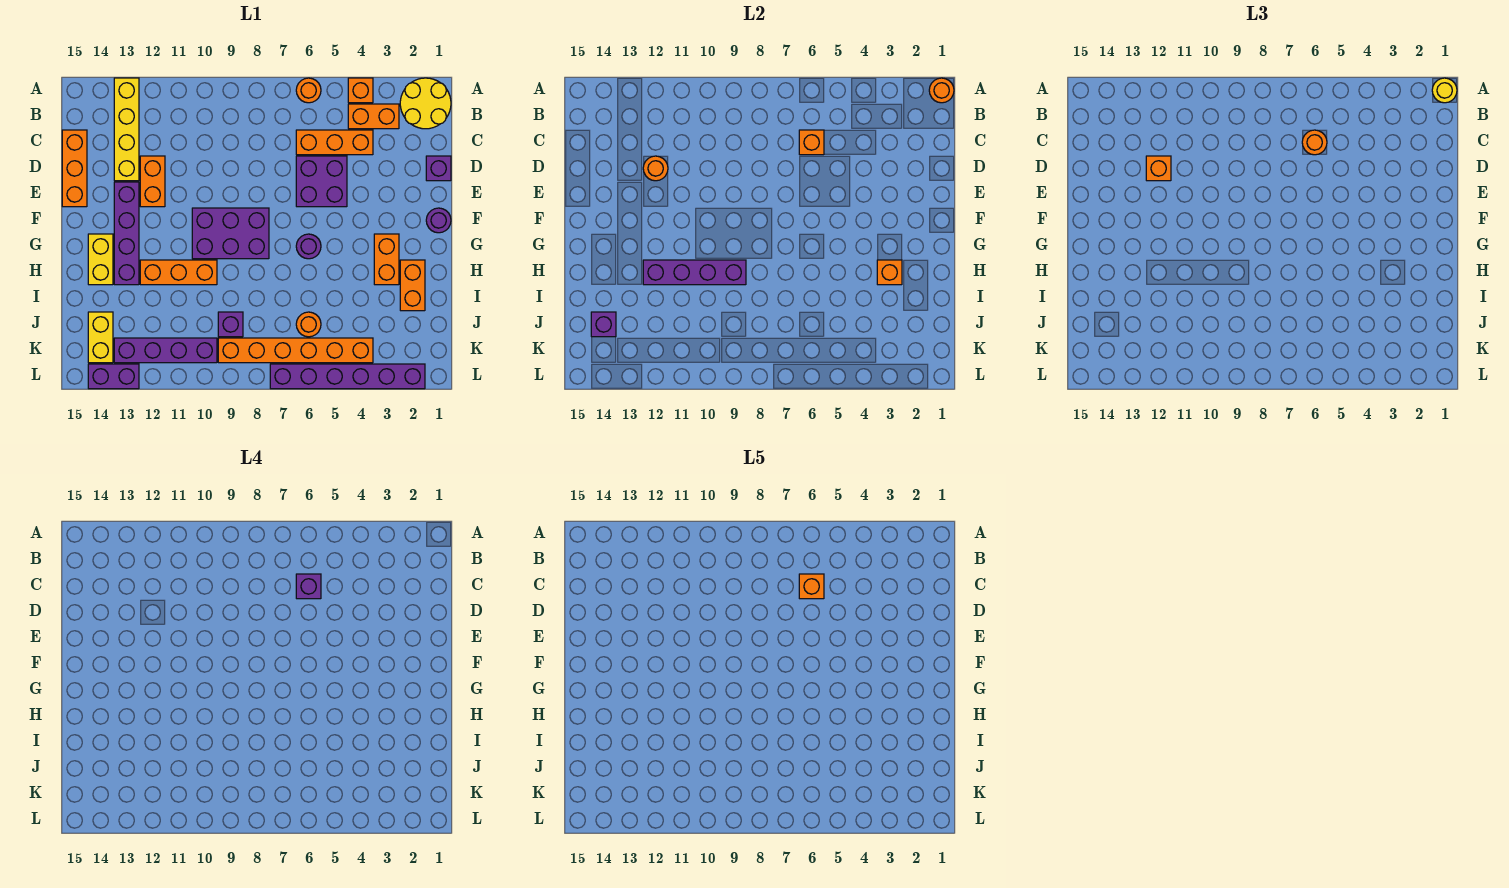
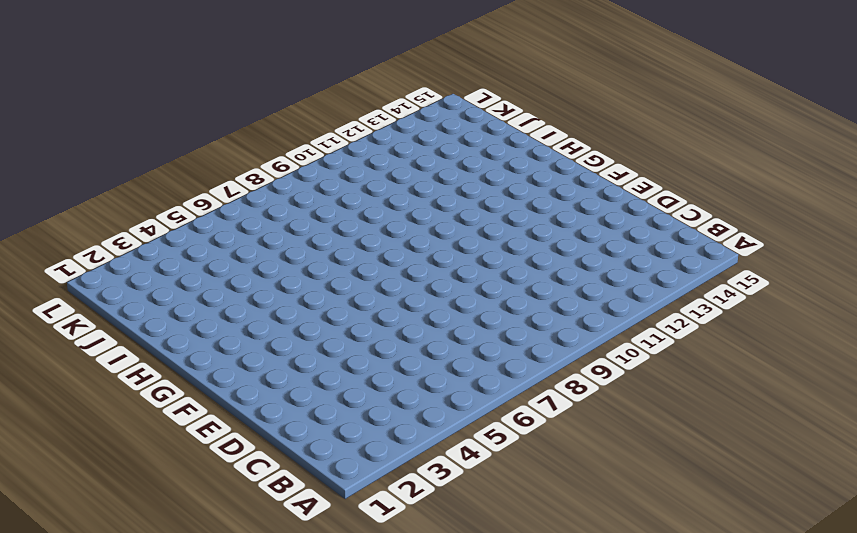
none -> yellow 2x2 round brick [400,78,451,129]
none -> orange 1x1 brick [348,78,373,103]
none -> orange 1x1 round brick [296,78,321,103]
none -> yellow 1x4 brick [114,78,139,181]

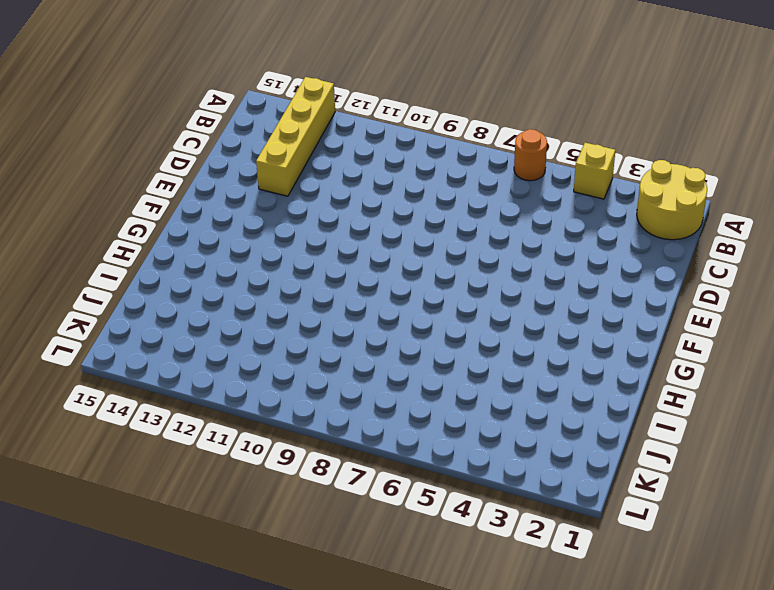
yellow 1x1 brick [574,143,615,199] -> orange 1x1 brick [348,78,373,103]
none -> orange 1x2 brick [348,104,399,129]
none -> orange 1x3 brick [296,130,373,155]
none -> orange 1x3 brick [62,130,87,207]
none -> purple 1x1 brick [426,156,451,181]

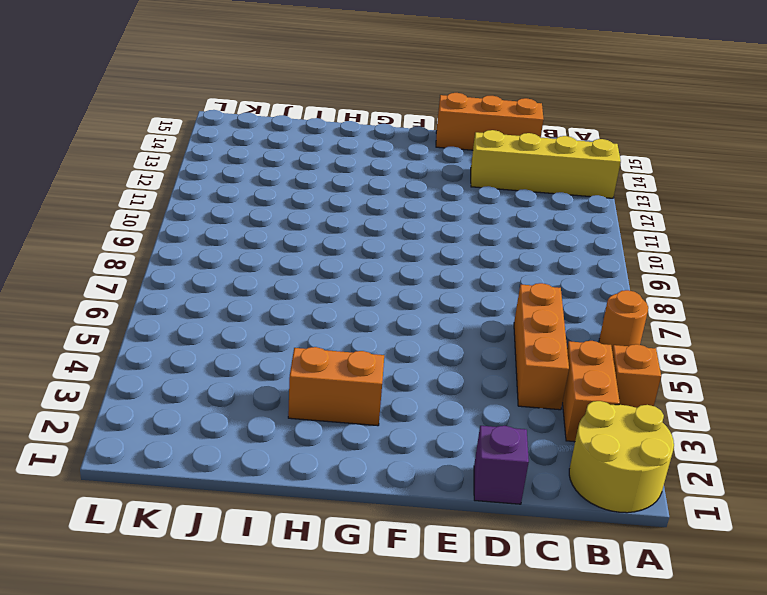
none -> purple 2x2 brick [296,156,347,207]
none -> orange 1x2 brick [140,156,165,207]
none -> purple 1x4 brick [114,182,139,285]
none -> purple 1x1 round brick [426,208,451,233]

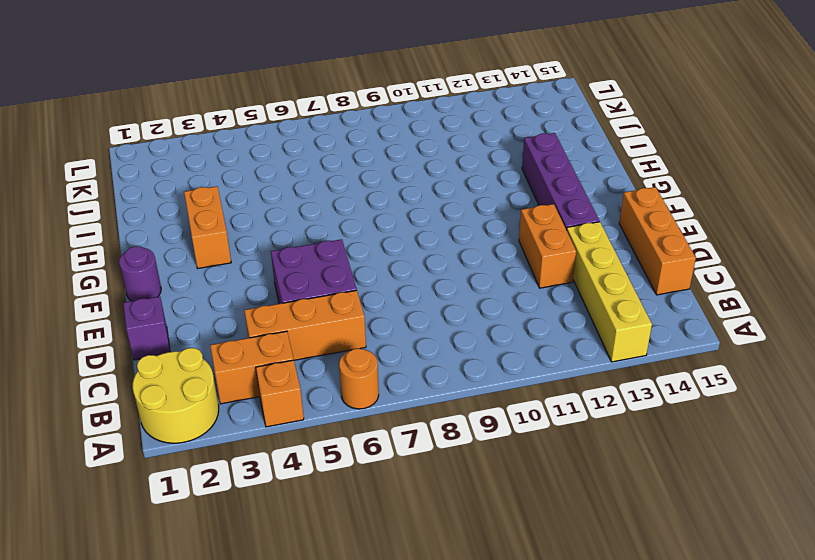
none -> purple 2x3 brick [192,208,269,259]
none -> purple 1x1 round brick [296,234,321,259]
none -> yellow 1x2 brick [88,234,113,285]
none -> orange 1x2 brick [400,260,425,311]

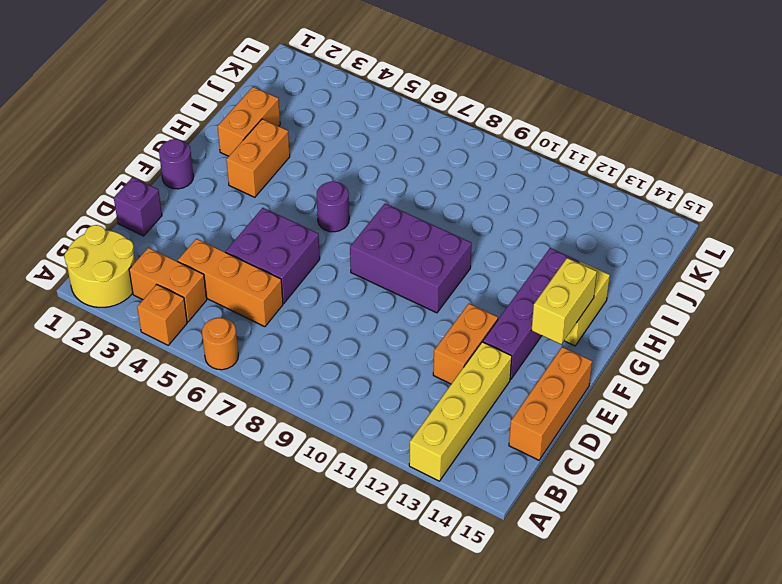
yellow 1x2 brick [532,258,597,344] -> yellow 1x2 brick moved to [88,312,113,363]
none -> orange 1x3 brick [140,260,217,285]
none -> orange 1x1 round brick [296,312,321,337]
none -> purple 1x1 brick [218,312,243,337]
none -> orange 1x6 brick [218,338,373,363]

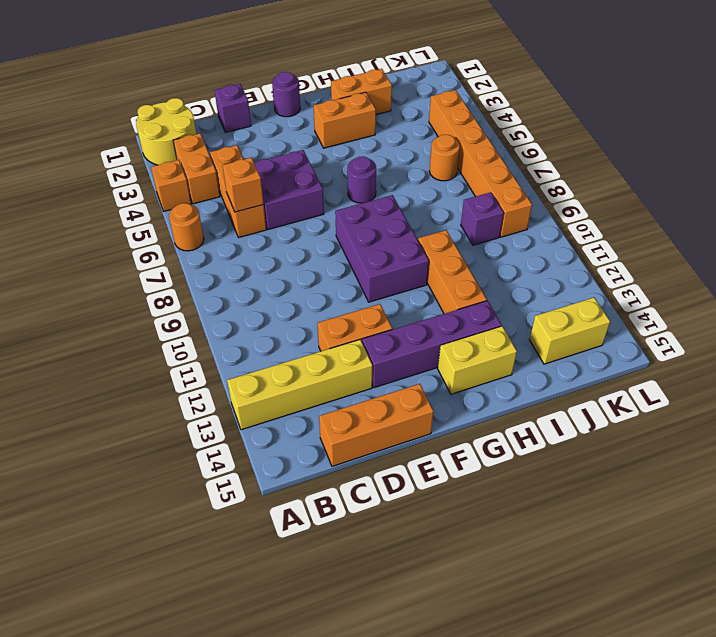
none -> purple 1x4 brick [114,338,217,363]
none -> purple 1x6 brick [270,364,425,389]
none -> purple 1x2 brick [88,364,139,389]
none -> orange 1x1 round brick [929,78,954,103]

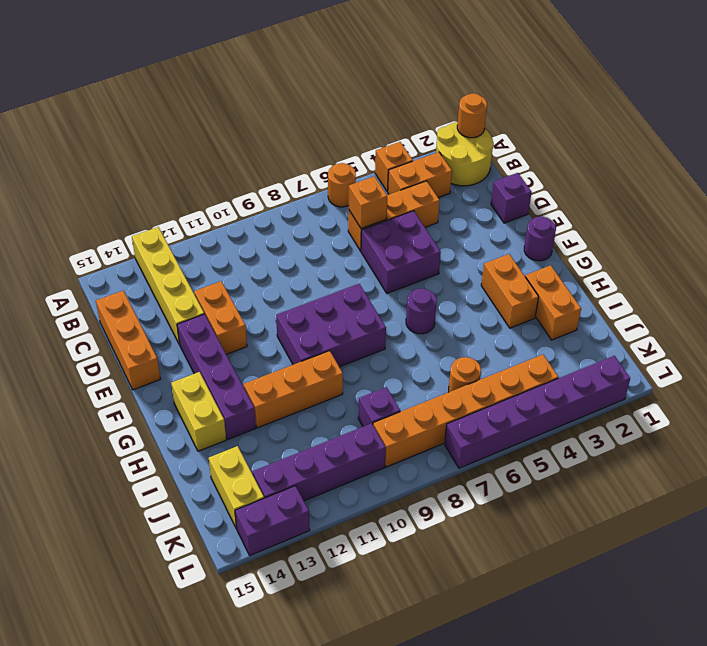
none -> orange 1x1 round brick [643,156,668,181]
none -> orange 1x1 brick [877,260,902,285]
none -> purple 1x4 brick [643,260,746,285]
none -> purple 1x1 brick [591,312,616,337]

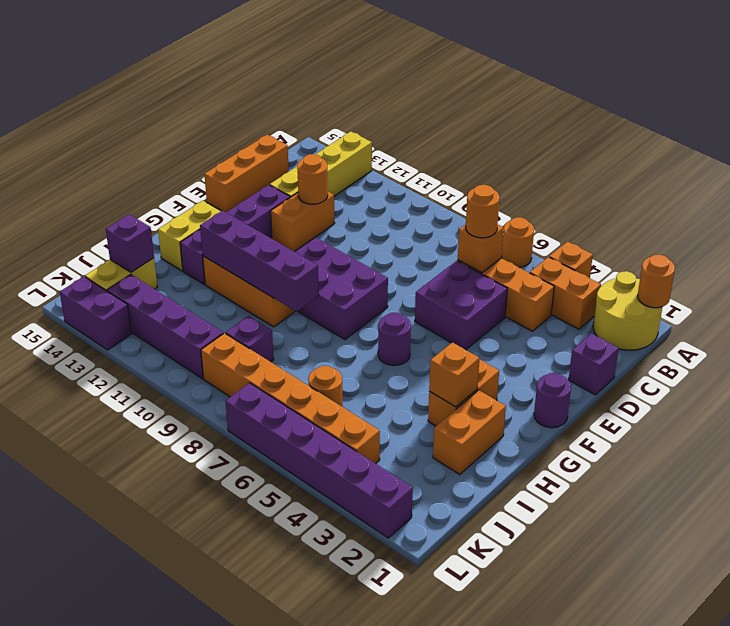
none -> yellow 1x1 round brick [1432,78,1457,103]
none -> orange 1x1 brick [1146,156,1171,181]
none -> purple 1x1 brick [296,574,321,599]
none -> orange 1x1 brick [799,574,824,599]

